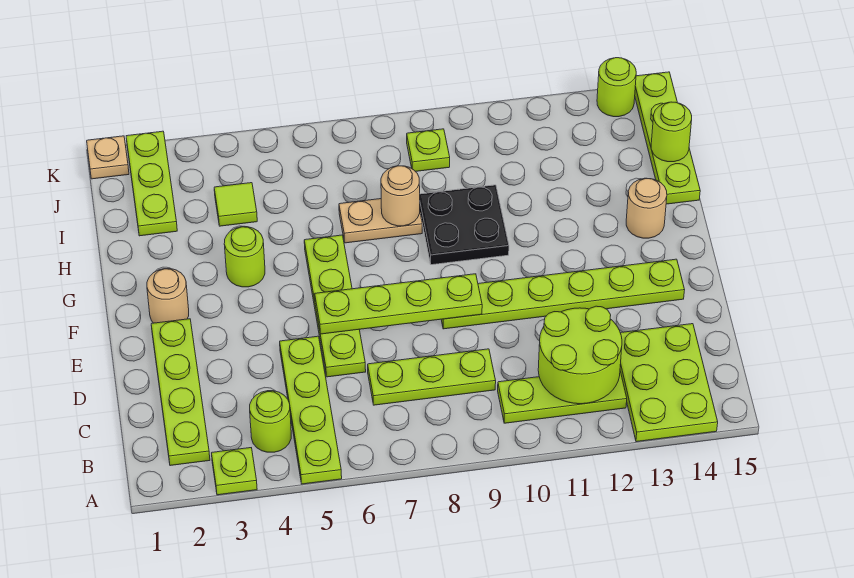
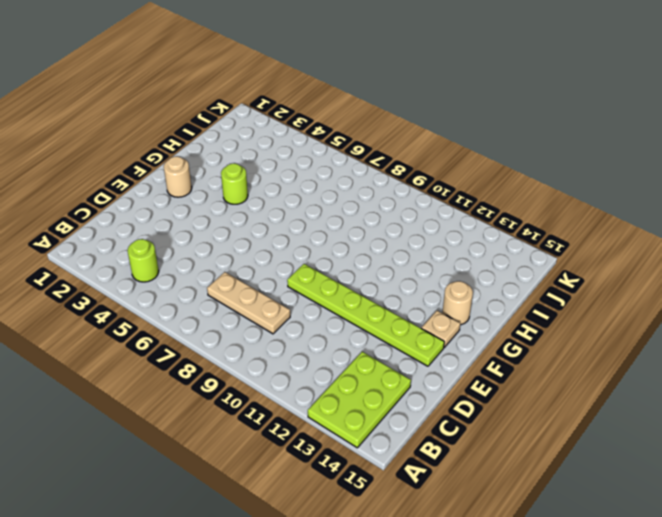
tan 1x3 plate [207,272,290,334] -> lime 1x3 plate [368,349,496,405]
tan 1x1 plate [421,311,460,347] -> tan 1x1 plate moved to [87,136,129,179]
none -> lime 1x1 plate [212,448,257,495]
none -> lime 1x4 plate [280,336,342,484]
none -> lime 1x4 plate [151,319,210,466]

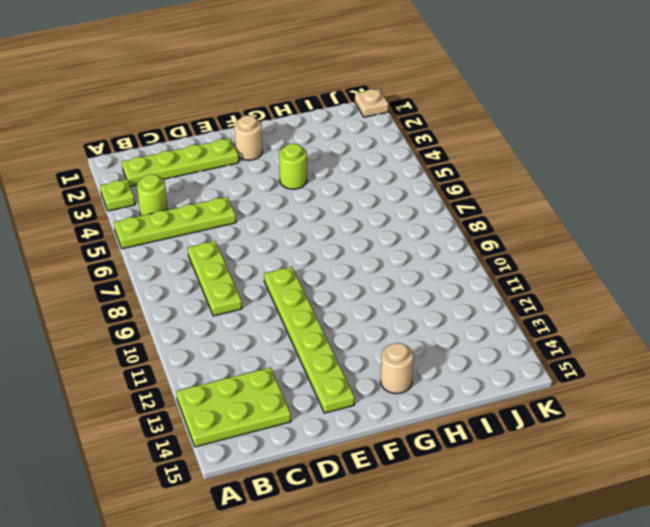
none -> lime 1x3 plate [498,371,627,423]
none -> lime 1x4 plate [304,235,366,377]
none -> black 2x2 plate [420,185,509,265]

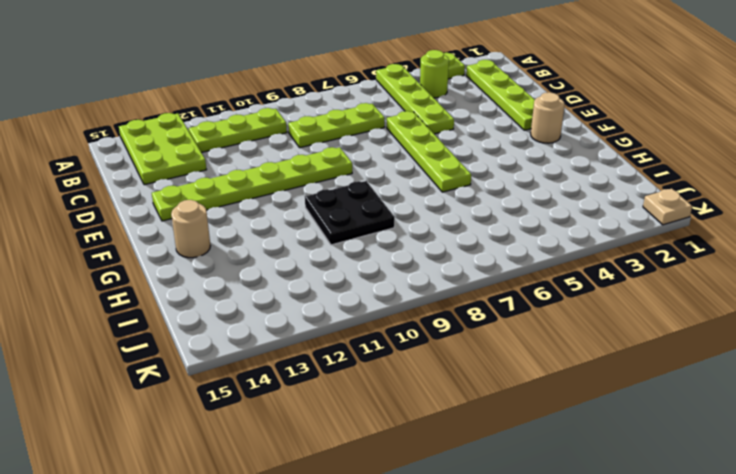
none -> lime 1x1 round brick [224,227,265,287]
none -> tan 1x2 plate [339,199,422,243]
none -> lime 1x4 plate [635,72,700,204]

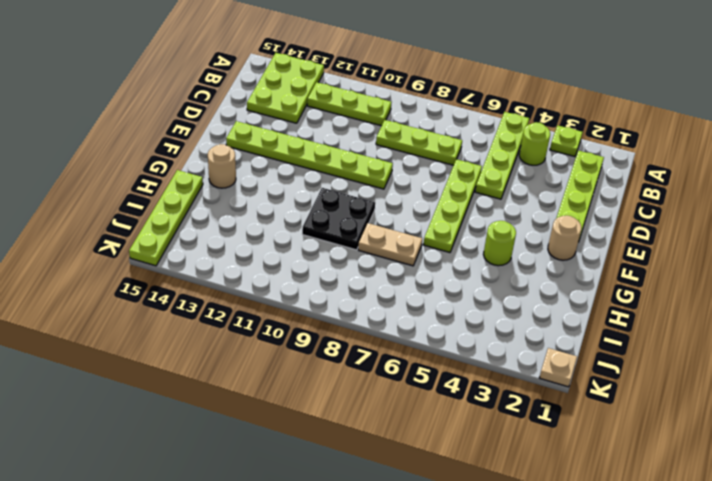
none -> lime 1x3 plate [126,131,177,236]
none -> lime 1x1 tile [214,183,257,226]
none -> lime 1x1 plate [407,129,450,172]

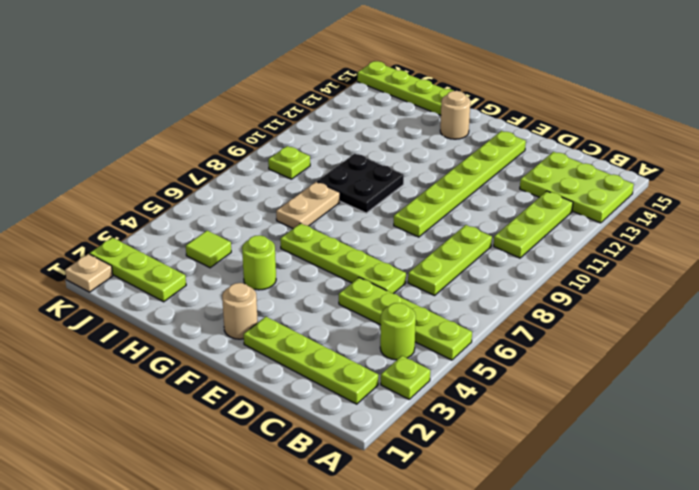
none -> lime 1x1 round brick [597,58,636,117]
none -> lime 2x2 round brick [538,306,622,404]
none -> lime 1x4 plate [315,274,482,334]

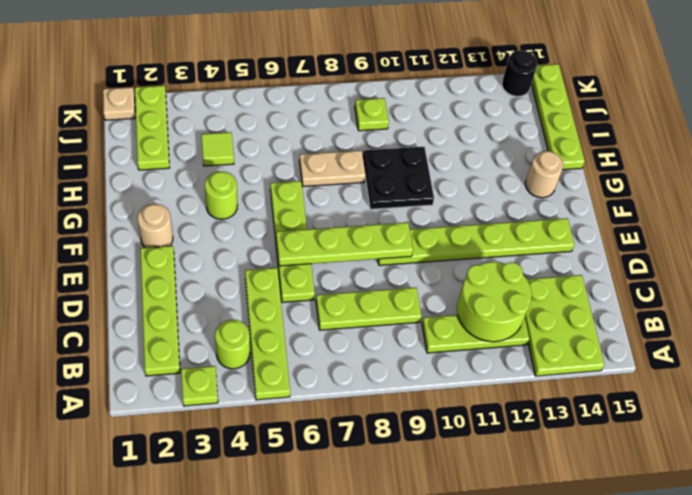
black 1x1 round brick [502,51,537,96] -> lime 1x1 round brick [597,58,636,117]
none -> tan 1x1 round brick [381,166,420,226]
none -> lime 1x1 round brick [651,102,692,162]

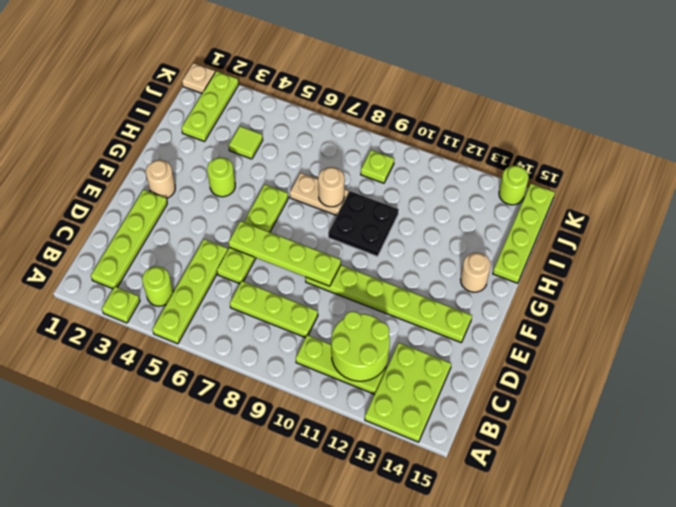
none -> lime 1x1 round brick [651,102,692,162]

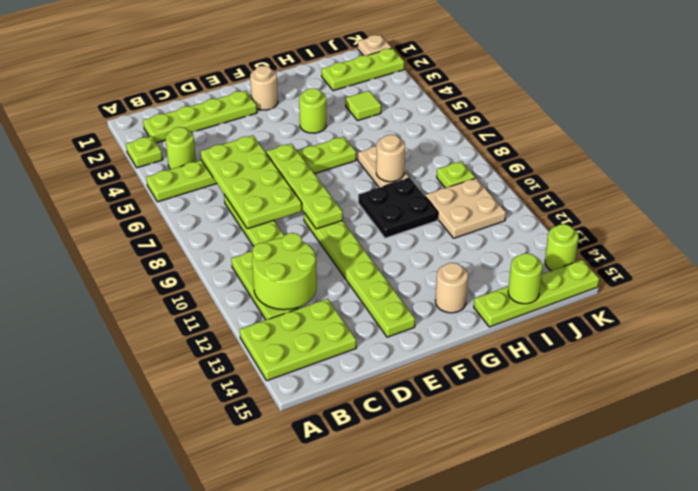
lime 2x4 plate [201,135,302,229] -> none
tan 2x2 plate [425,178,506,238] -> none

